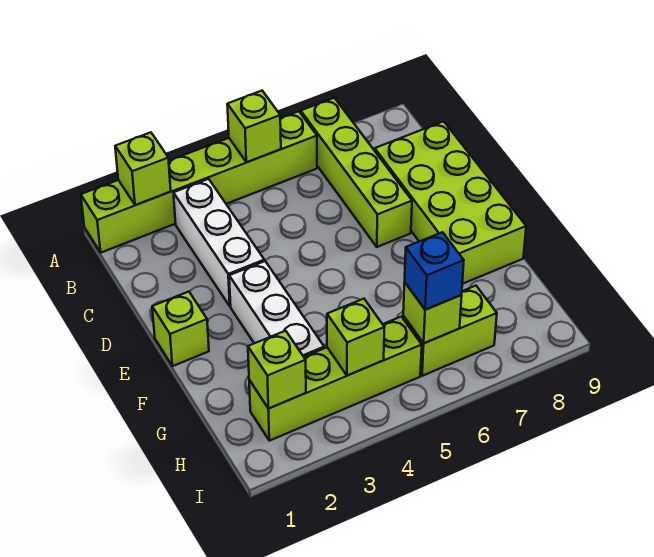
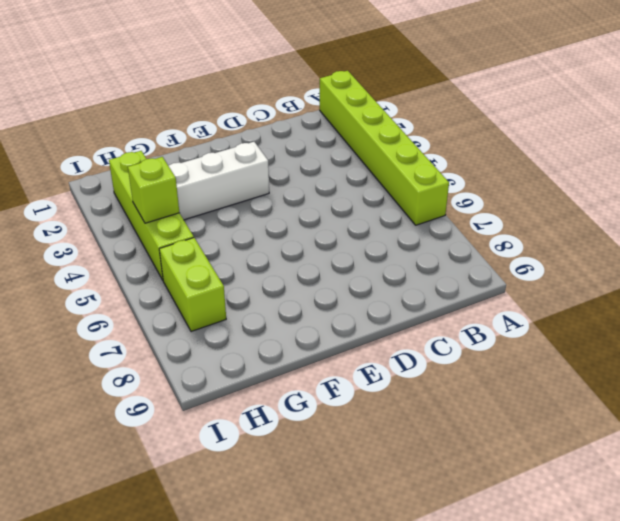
none -> lime 1x4 brick [301,98,412,247]
none -> white 1x3 brick [174,179,264,306]
none -> lime 2x4 brick [375,121,526,284]

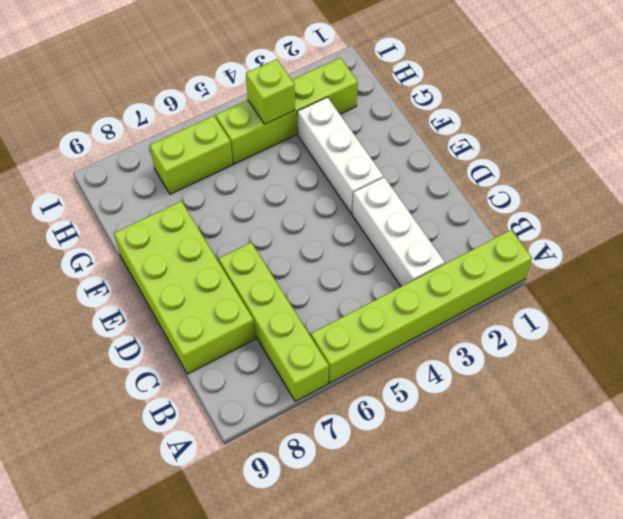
none -> lime 1x1 brick [152,292,209,366]
none -> lime 1x1 brick [115,132,171,205]
none -> lime 1x1 brick [227,91,281,162]

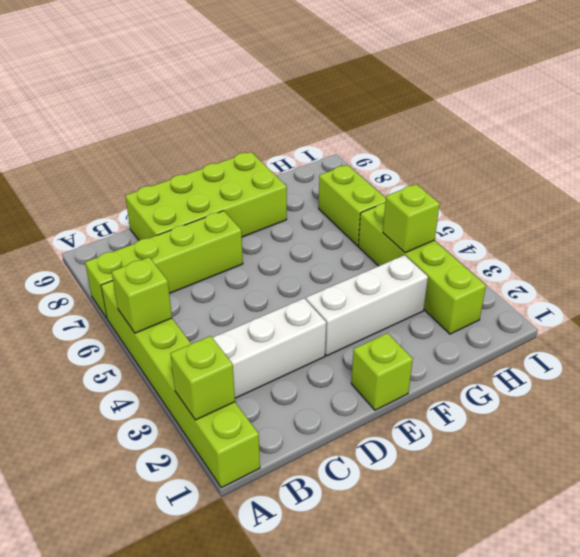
none -> lime 1x1 brick [248,331,306,409]
none -> lime 1x1 brick [403,282,462,343]
none -> blue 1x1 brick [405,232,464,310]

